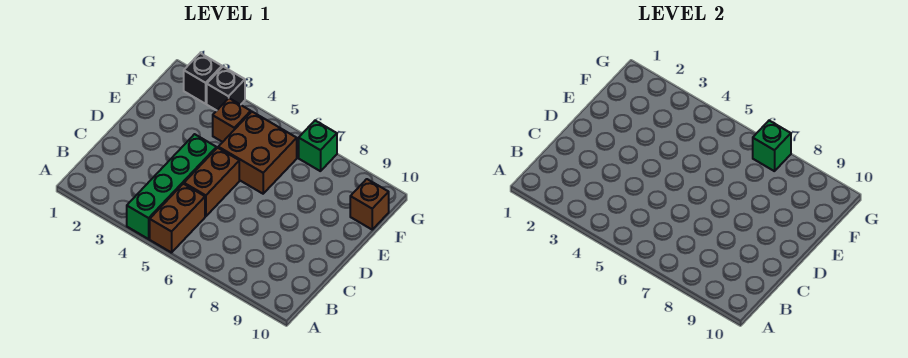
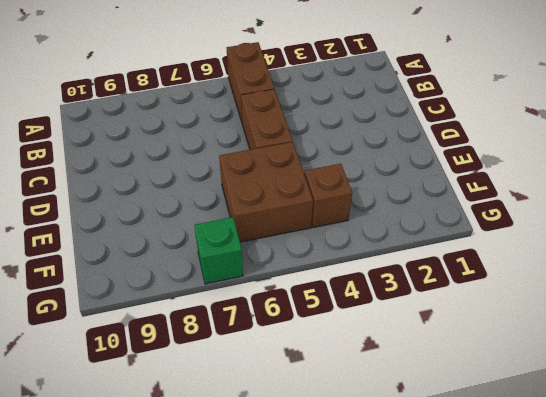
none -> green 1x4 brick [127,134,216,239]
none -> brown 1x1 brick [350,179,389,229]

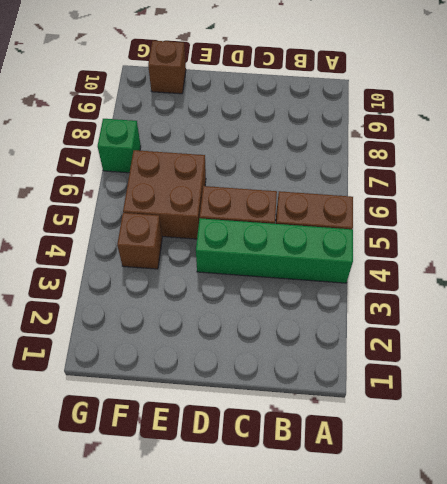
none -> black 1x1 brick [184,53,222,104]
none -> black 1x1 brick [207,67,245,110]

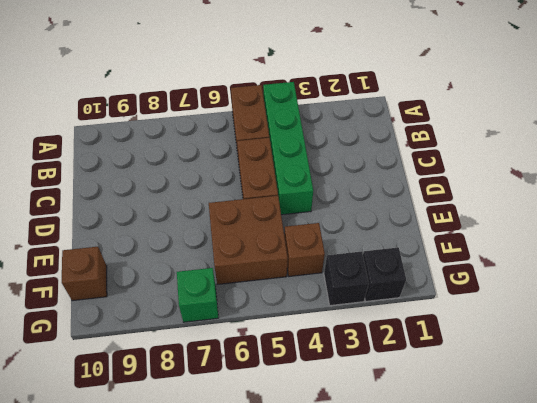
none -> green 1x1 brick [753,121,791,171]

